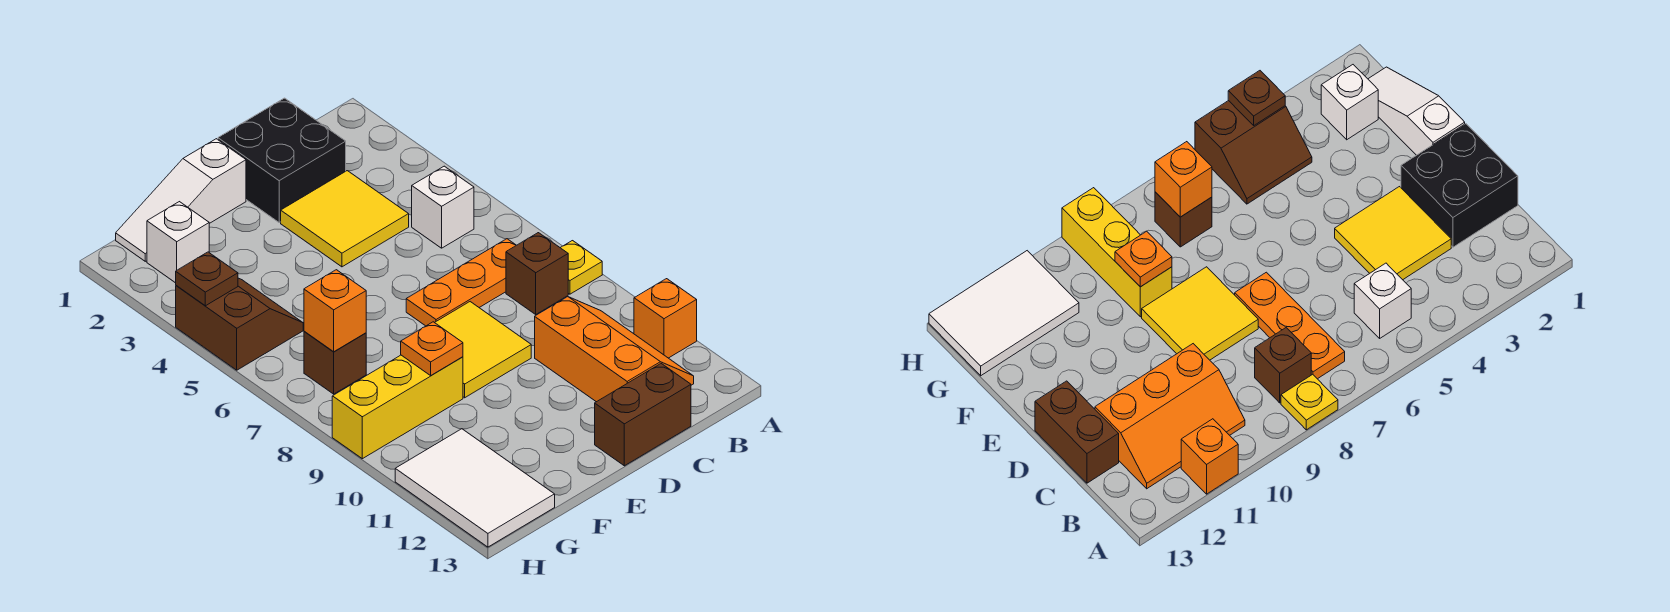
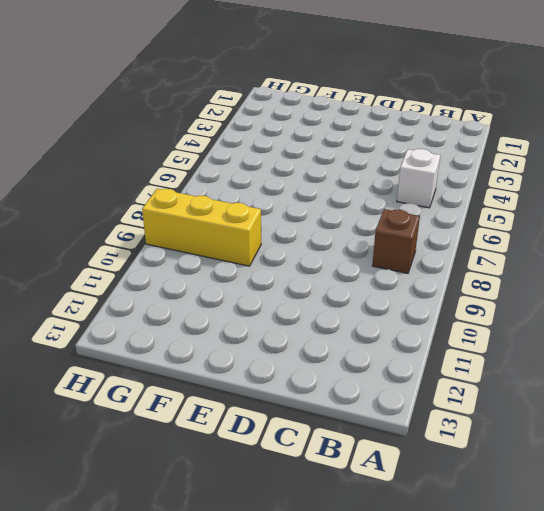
none -> yellow 1x1 plate [561,241,602,294]
none -> orange 1x1 brick [634,279,697,358]
none -> orange 1x3 plate [406,239,516,326]

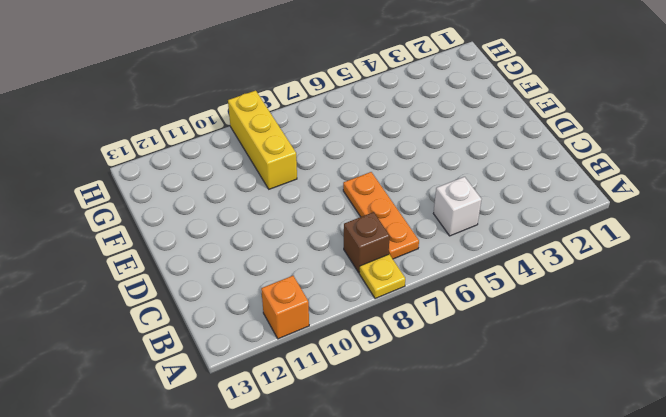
none -> orange 2x3 slope [535,297,694,402]
none -> black 2x2 brick [218,98,346,222]
none -> yellow 2x2 tile [281,171,409,267]

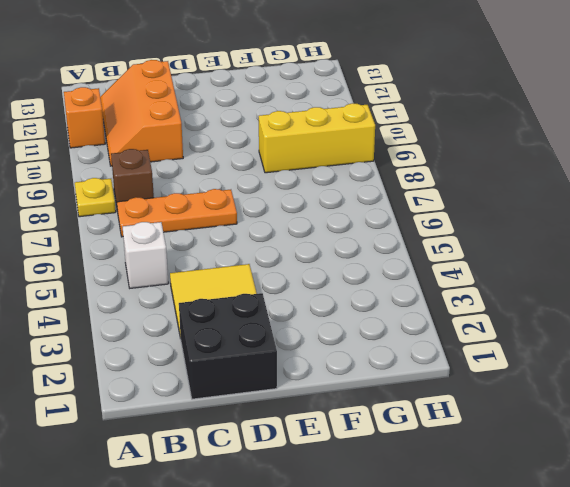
none -> brown 1x2 brick [595,364,691,466]
none -> yellow 2x2 tile [435,302,531,398]
none -> white 1x3 slope [116,139,246,261]

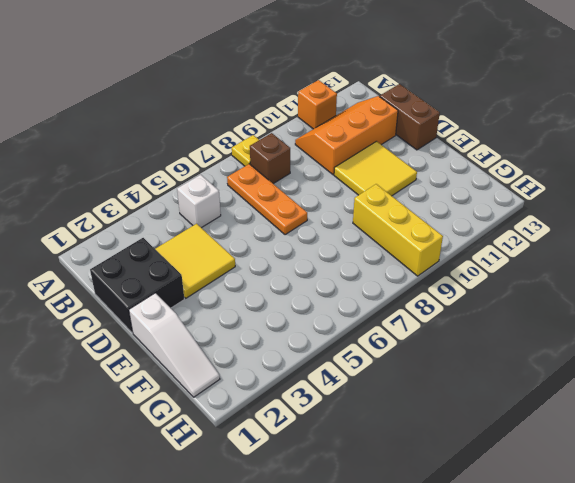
yellow 2x2 tile [334,141,417,196] -> yellow 2x2 tile moved to [435,302,531,398]
none -> white 1x1 brick [147,202,209,283]
none -> brown 2x2 slope [176,278,303,370]
none -> brown 1x1 brick [304,331,366,394]

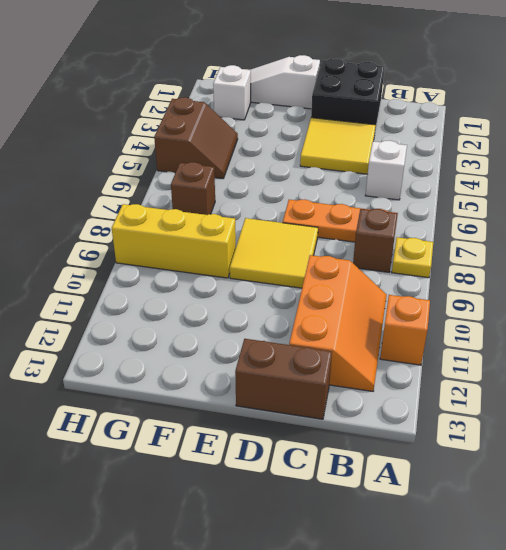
none -> white 2x3 tile [395,429,555,547]
none -> orange 1x1 plate [401,322,463,375]
none -> orange 1x1 brick [304,270,366,352]

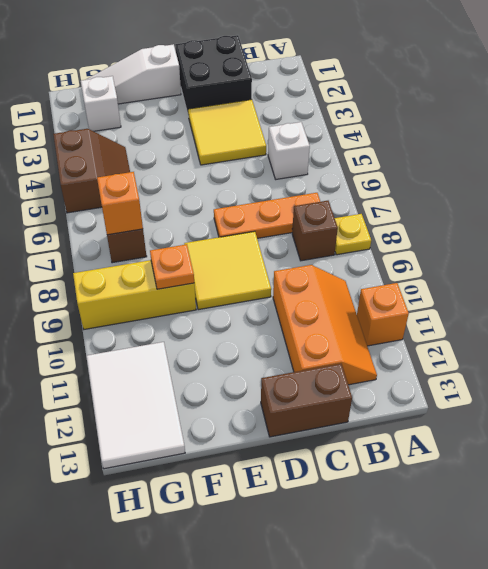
none -> brown 1x1 plate [176,252,238,306]

